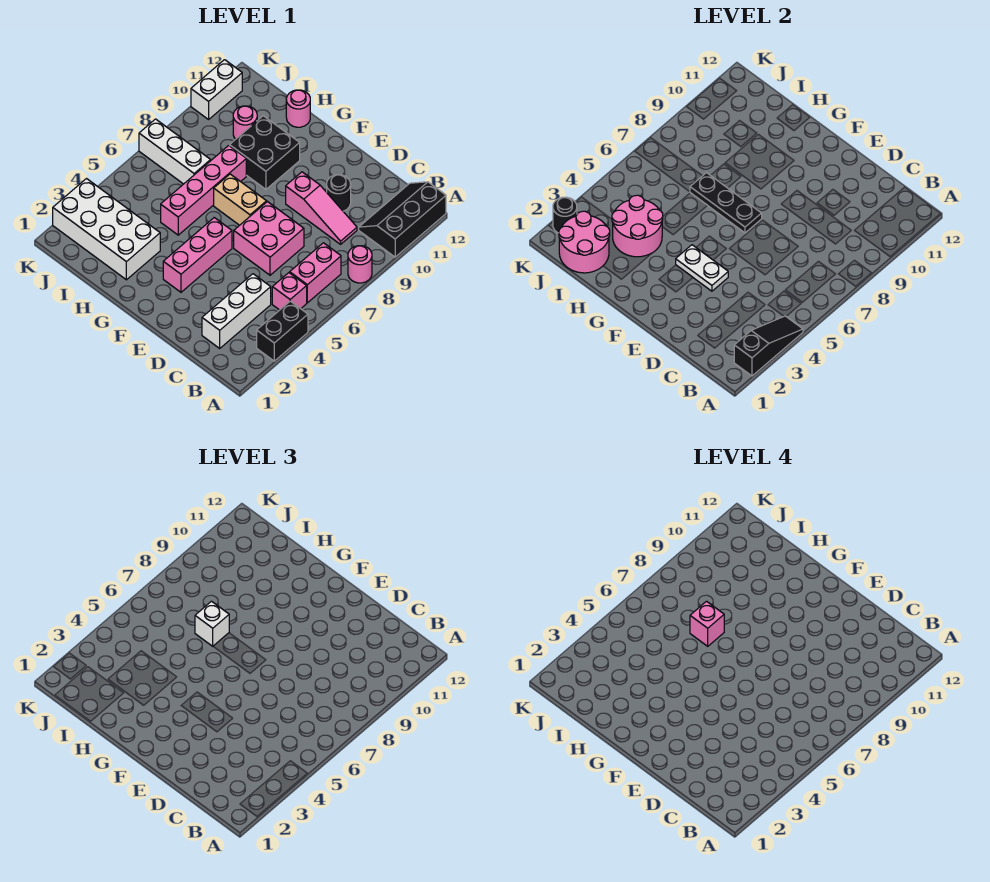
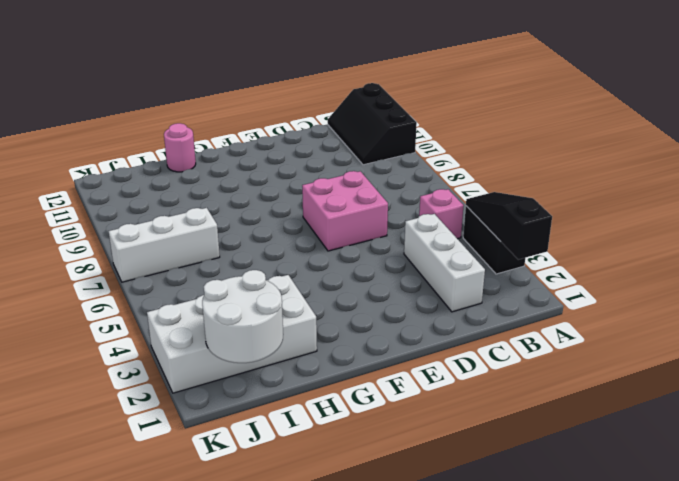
white 2x2 round brick [202,270,283,363] -> pink 2x2 round brick [559,211,610,273]
none -> pink 1x1 round brick [348,246,372,283]
none -> pink 1x2 brick [290,243,341,303]
none -> pink 1x3 slope [286,172,357,244]

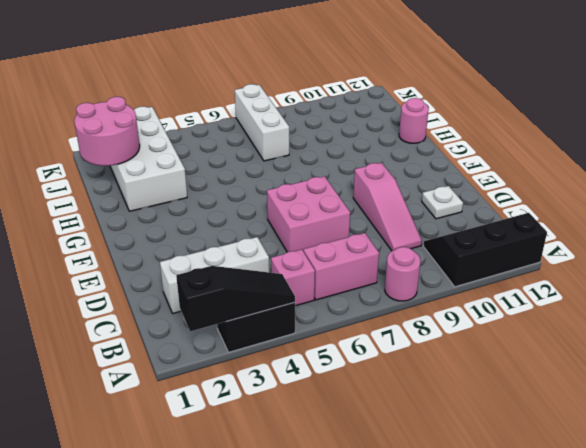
white 1x1 plate [422,186,463,219] -> none
none -> black 1x1 round brick [327,175,351,211]
none -> pink 1x3 brick [163,218,232,292]
none -> tan 1x2 brick [214,174,267,225]

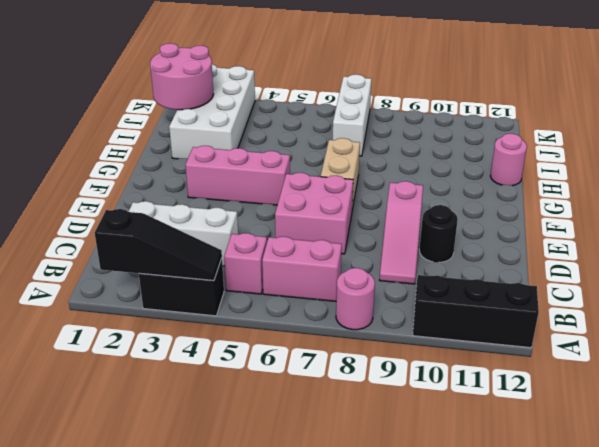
none -> black 2x2 brick [230,116,300,189]
none -> pink 1x4 brick [161,146,246,235]
none -> pink 1x1 round brick [233,106,257,139]

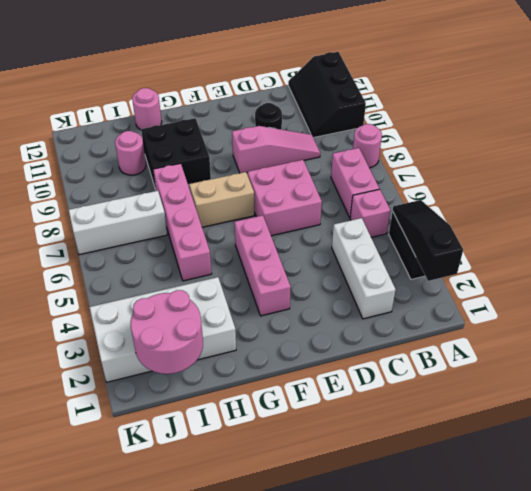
none -> white 1x2 brick [191,60,242,119]
none -> white 1x2 plate [676,245,728,291]
none -> black 1x3 plate [690,173,762,233]

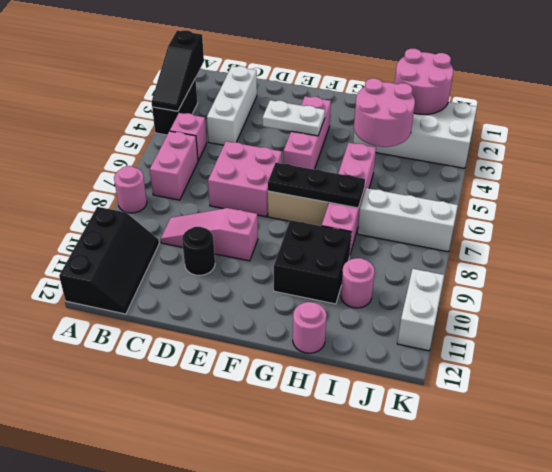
none -> black 1x1 round brick [553,197,577,233]
none -> white 1x1 brick [195,601,229,646]
none -> pink 1x1 brick [690,601,724,646]

